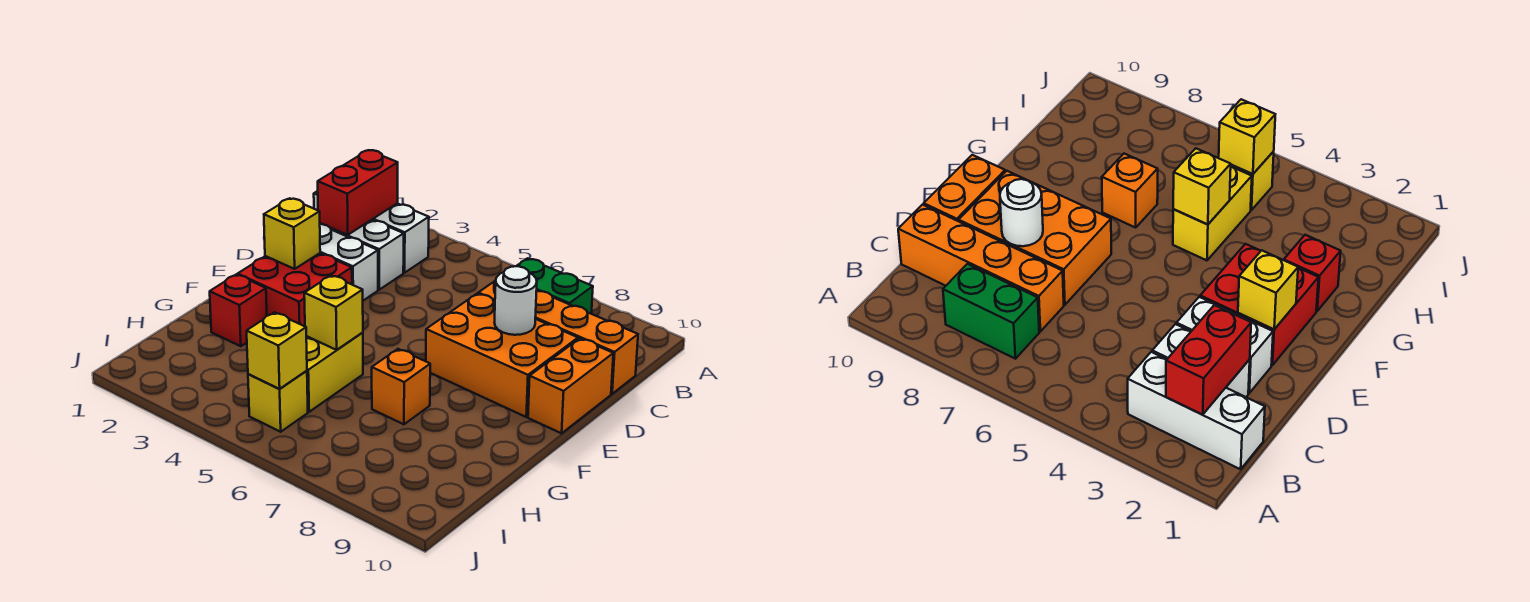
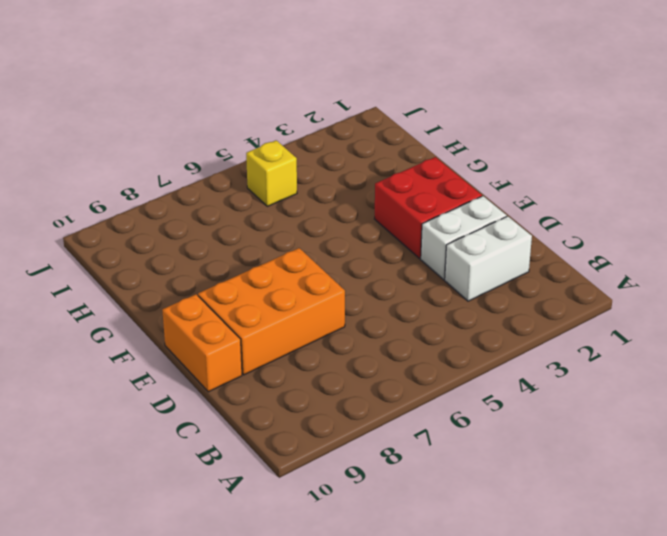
none -> white 1x3 brick [314,191,429,273]
none -> green 1x2 brick [517,258,593,314]
none -> orange 1x4 brick [478,281,638,394]

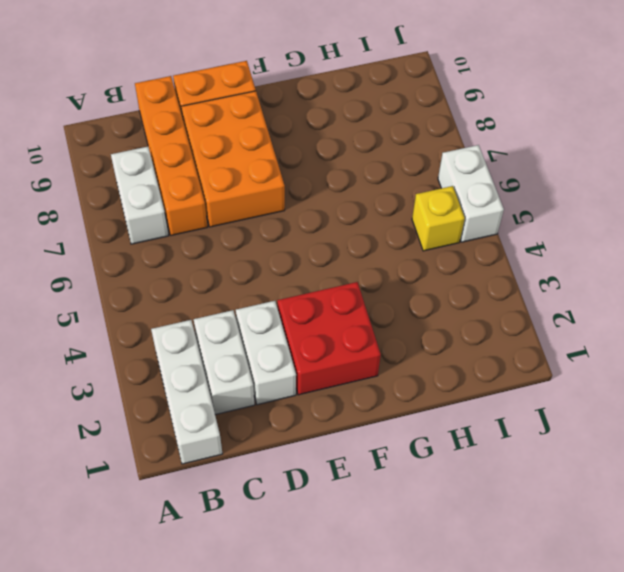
white 1x2 brick [111,147,168,244] -> green 1x2 brick [517,258,593,314]
white 1x2 brick [438,145,504,242] -> none
none -> red 1x1 brick [210,274,267,346]
none -> yellow 1x2 brick [306,333,363,412]
none -> orange 1x1 brick [372,349,430,424]

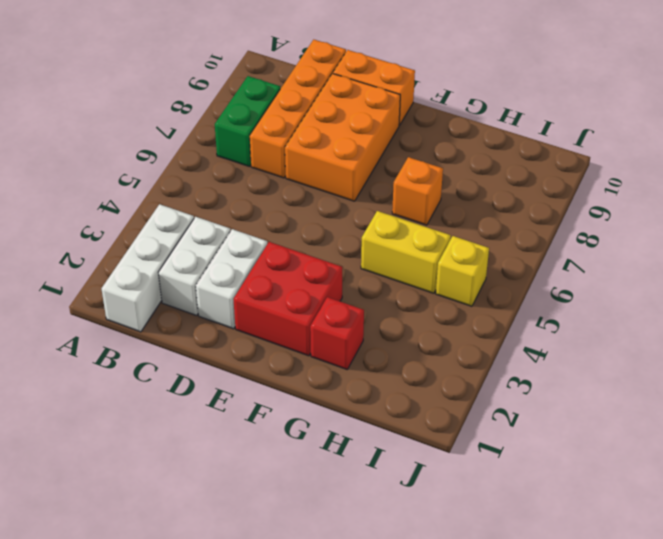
none -> red 1x2 brick [318,150,398,235]
none -> white 1x1 round brick [494,266,537,335]
none -> yellow 1x1 brick [264,198,320,269]

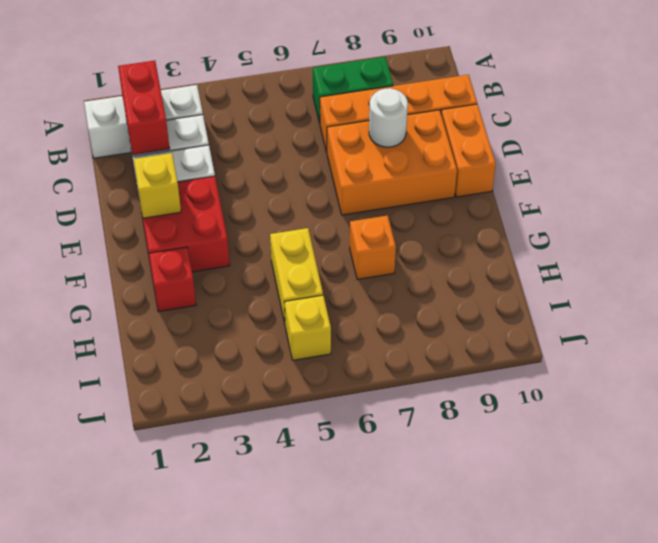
none -> yellow 1x1 brick [304,275,363,350]
none -> yellow 1x1 brick [247,312,307,389]

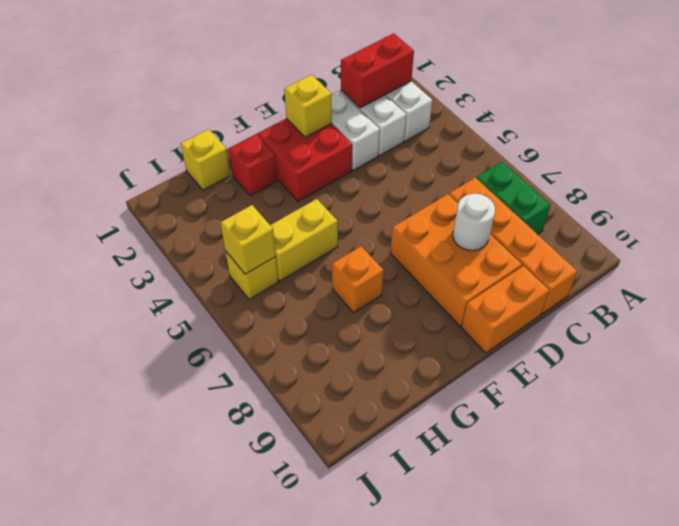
yellow 1x1 brick [181,129,230,190] -> yellow 1x1 brick moved to [304,275,363,350]

